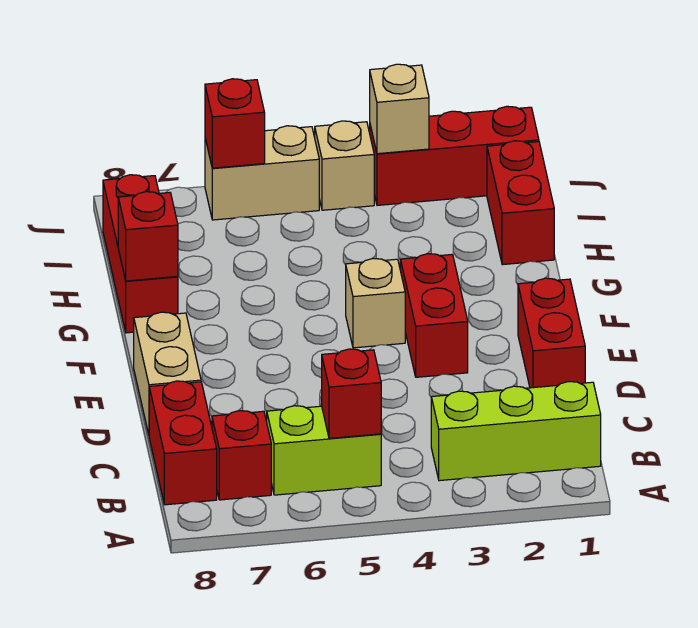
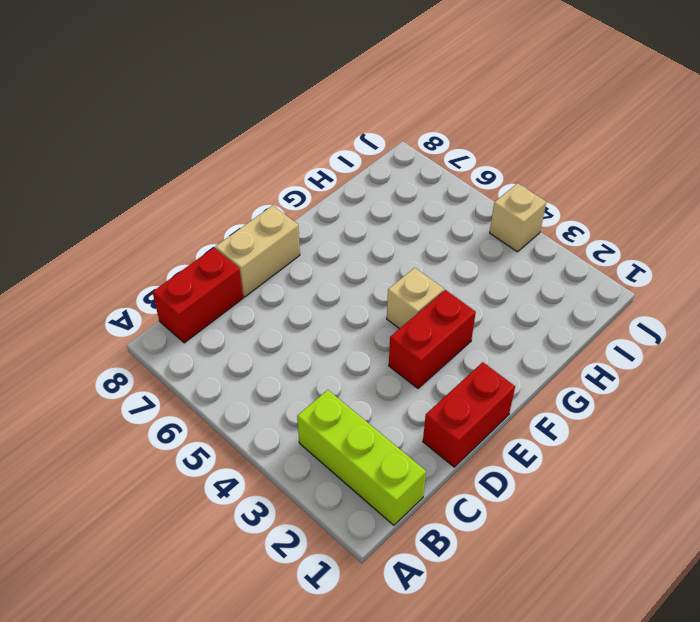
none -> lime 1x2 brick [267,406,381,495]
none -> red 1x1 brick [212,411,271,500]
none -> red 1x3 brick [103,175,178,333]

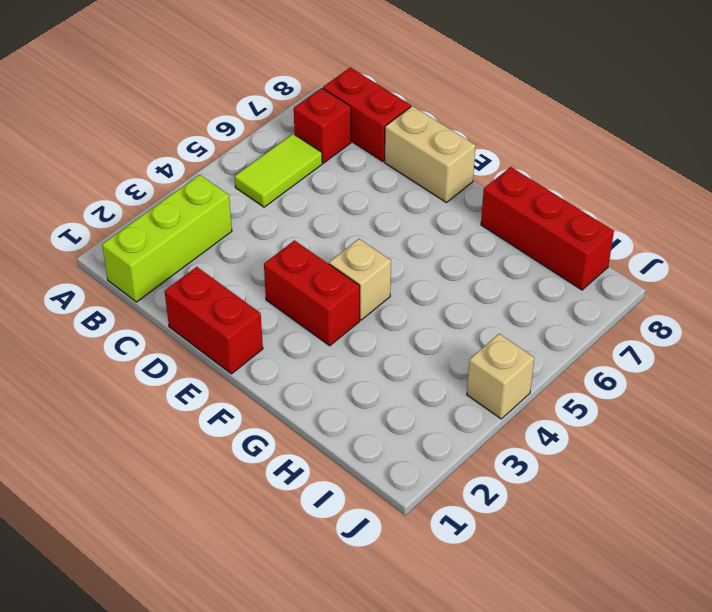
lime 1x2 tile [235,134,322,207] -> lime 1x2 brick [267,406,381,495]
none -> red 1x2 brick [487,141,554,265]
none -> red 1x3 brick [370,106,539,205]
none -> tan 1x2 brick [205,126,319,220]

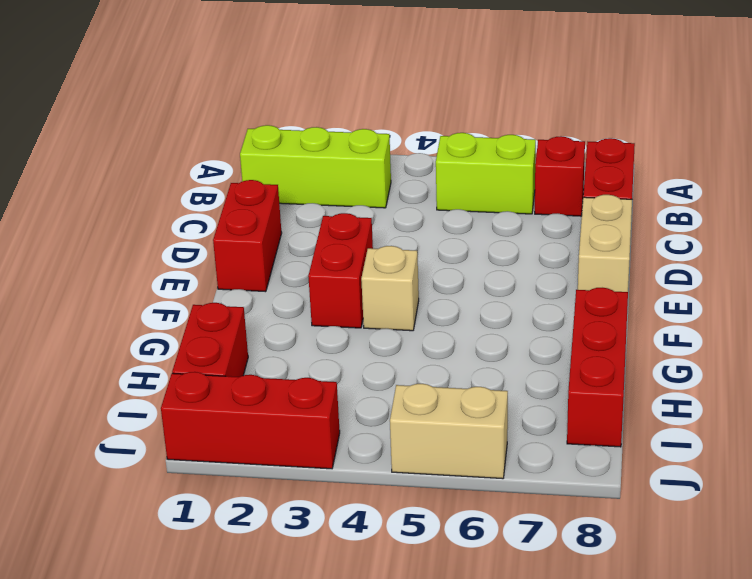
none -> tan 1x1 brick [315,121,374,210]
none -> red 1x1 brick [322,349,381,438]
none -> red 1x1 brick [118,192,178,281]

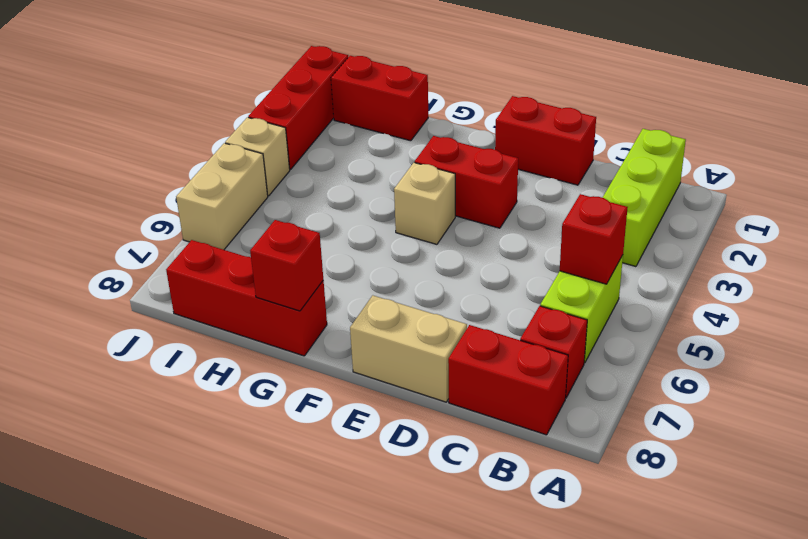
none -> tan 1x1 brick [370,64,429,154]
none -> red 1x1 brick [205,79,265,168]

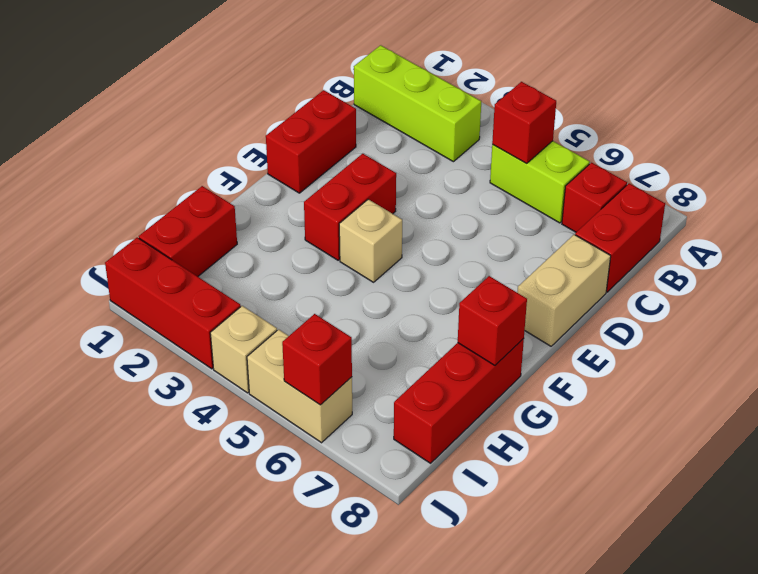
none -> tan 1x1 brick [370,64,429,154]

